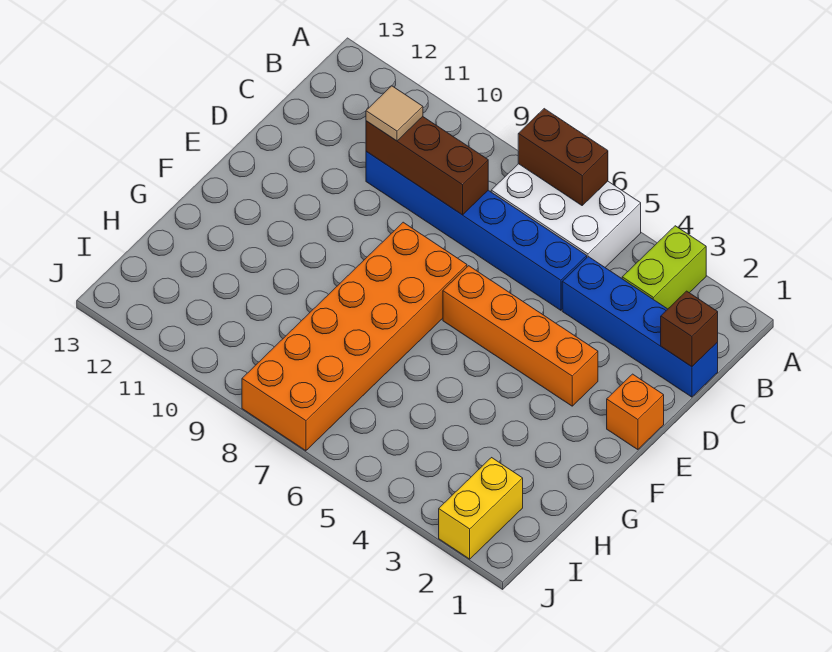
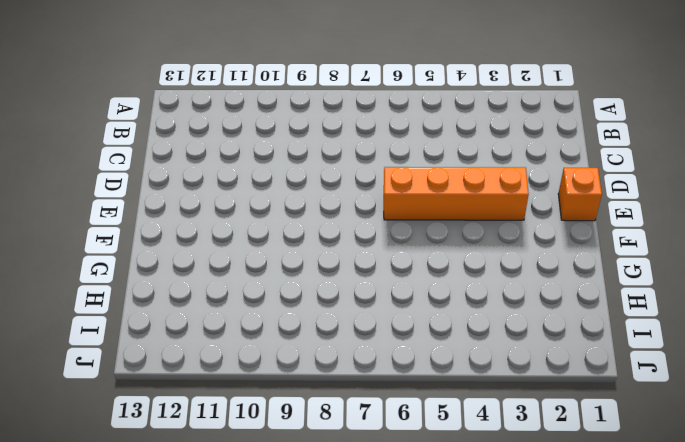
none -> lime 1x2 brick [622,226,706,309]
none -> white 2x3 brick [491,164,641,267]
none -> blue 1x4 brick [562,257,718,397]

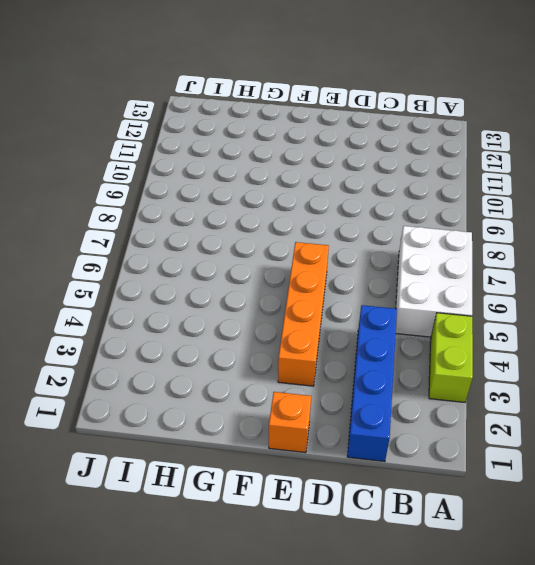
lime 1x2 brick [429,313,473,402] -> lime 1x2 brick turned to [622,226,706,309]
none -> blue 1x6 brick [366,152,587,310]
none -> orange 2x6 brick [242,222,467,451]
none -> yellow 1x2 brick [439,458,523,559]

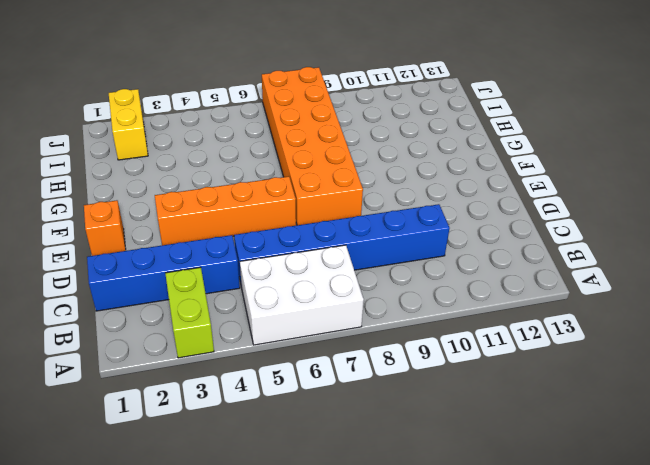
none -> brown 1x2 brick [518,109,608,205]
none -> brown 1x1 brick [661,291,718,367]
none -> brown 1x3 brick [366,117,488,215]

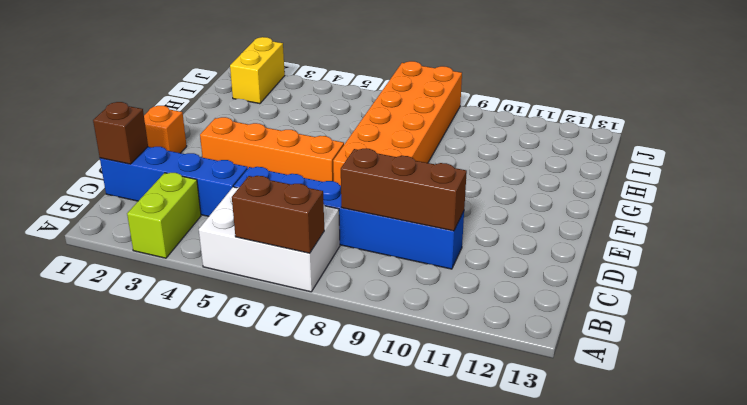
none -> tan 1x1 tile [366,86,423,141]

